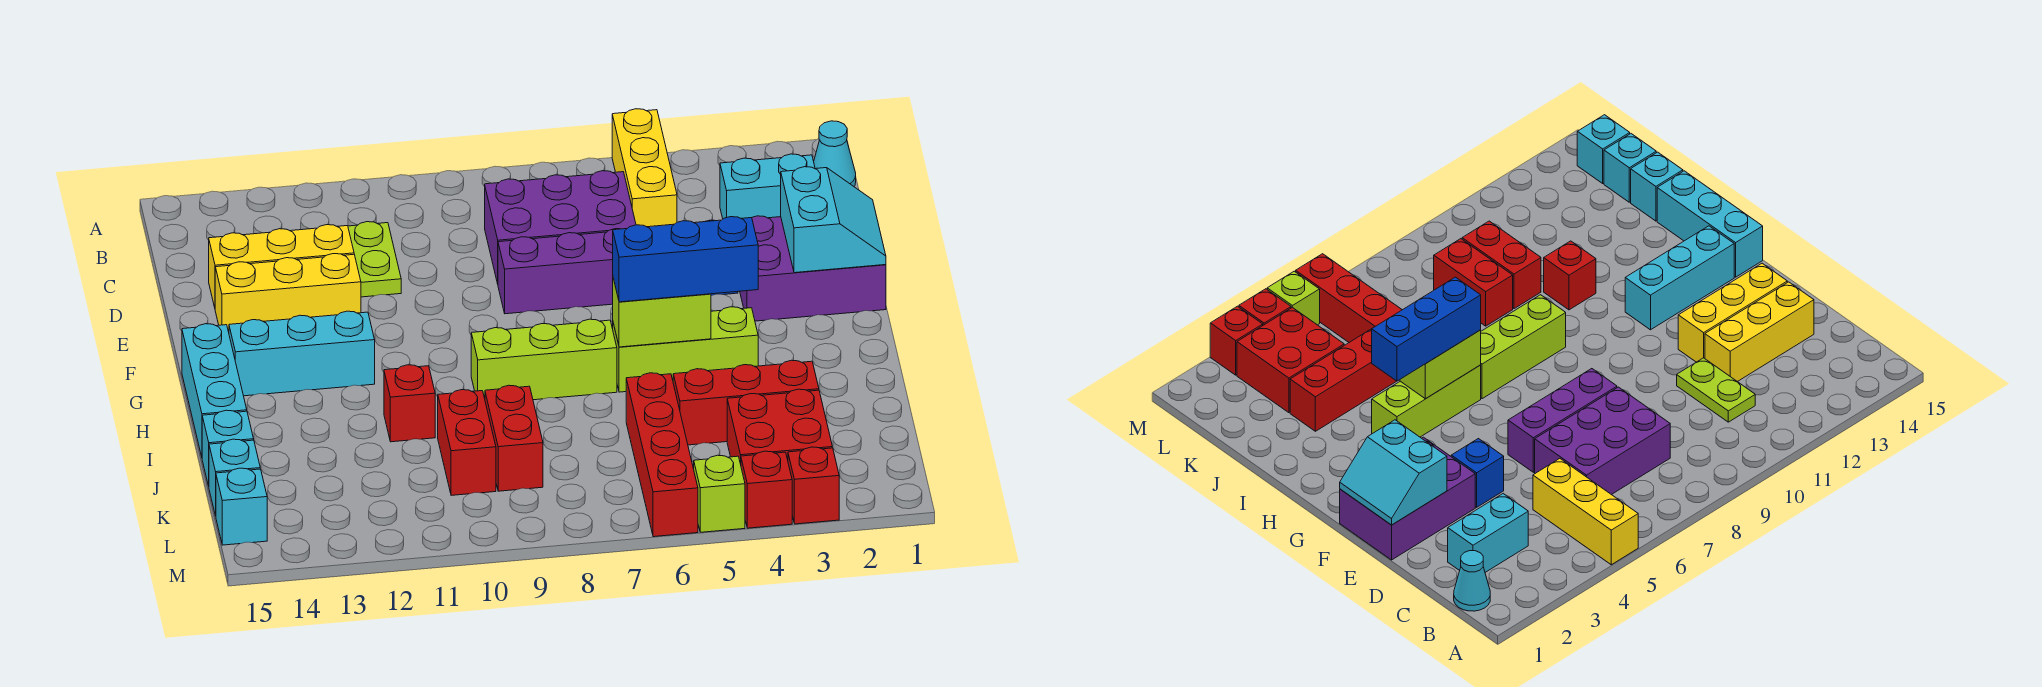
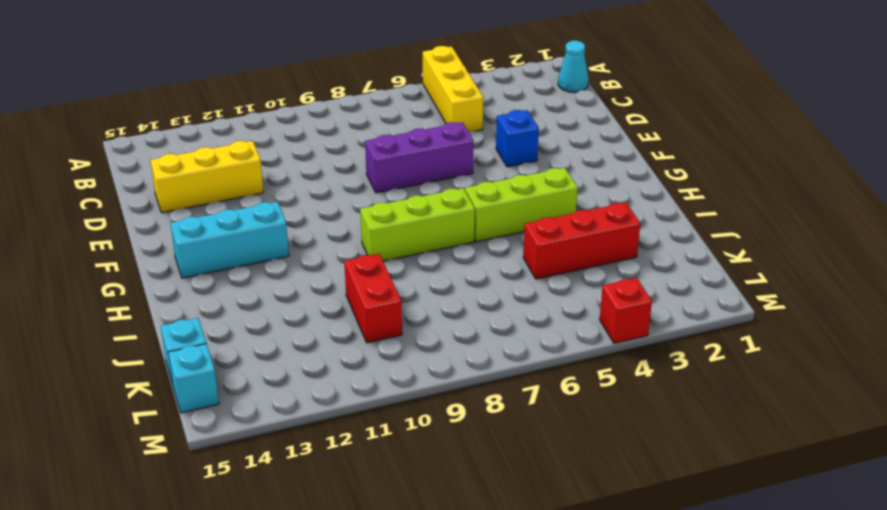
none -> cyan 1x2 brick [720,154,815,219]
none -> purple 2x3 brick [485,171,636,284]
none -> lime 1x2 plate [348,222,401,297]

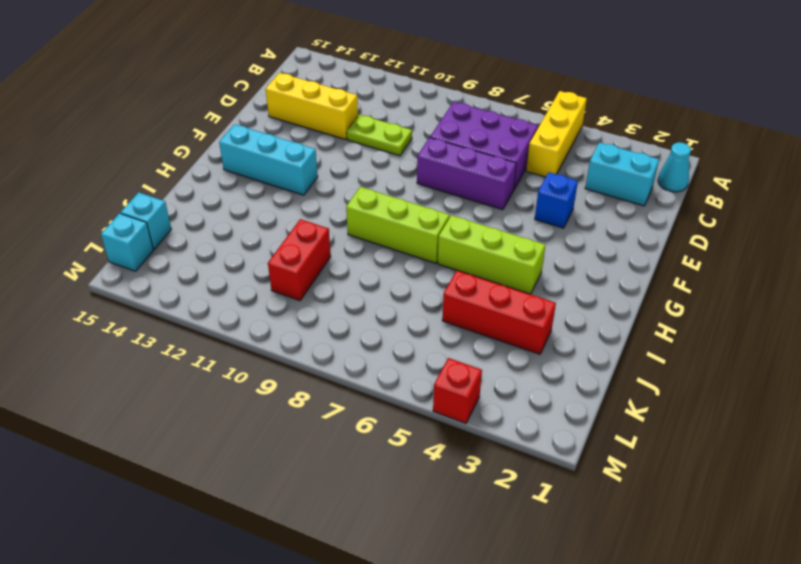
lime 1x2 plate [347,115,412,156] -> lime 1x2 plate turned to [348,222,401,297]
none -> purple 2x3 brick [740,216,886,321]
none -> yellow 1x3 brick [215,254,361,332]
none -> cyan 1x3 brick [182,324,247,457]

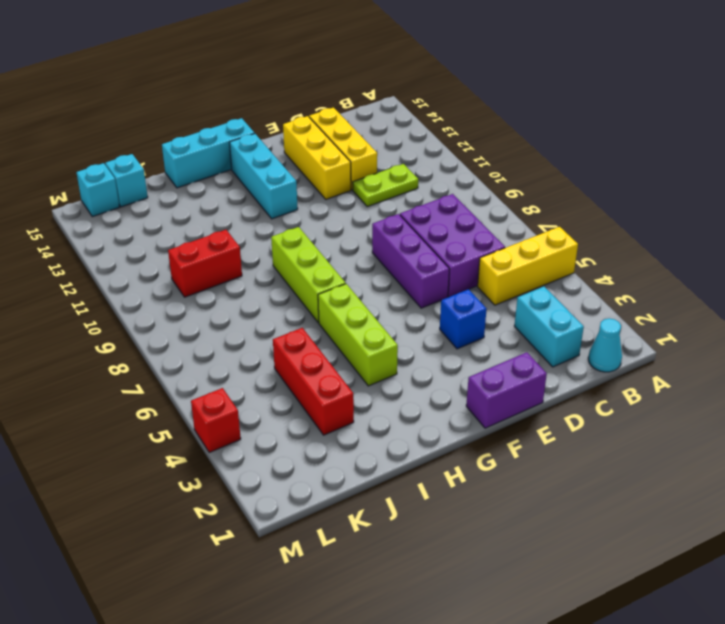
purple 1x2 brick [466,352,547,428] -> purple 2x3 brick [740,216,886,321]
none -> red 1x1 brick [384,365,435,442]
none -> red 1x4 brick [626,373,698,537]
none -> red 1x2 brick [485,385,543,491]

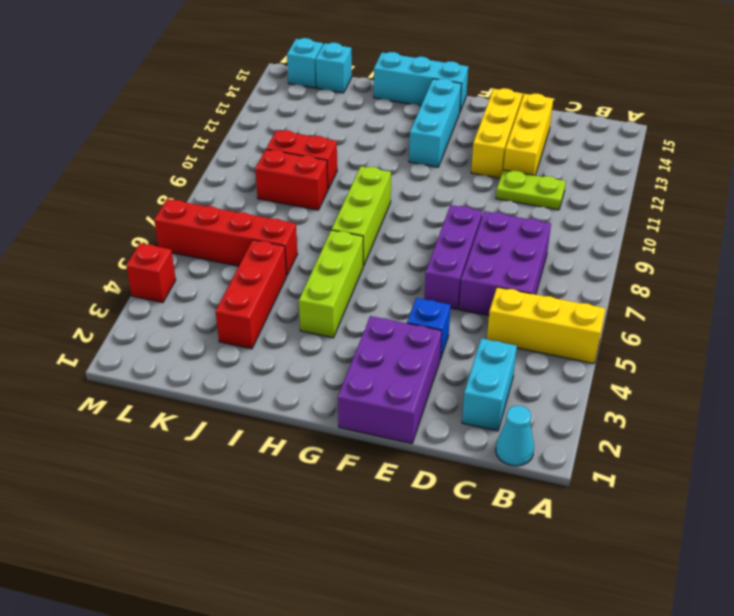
none -> red 1x1 brick [384,365,435,442]
none -> cyan 1x1 brick [202,410,254,486]
none -> red 2x2 brick [727,389,832,464]

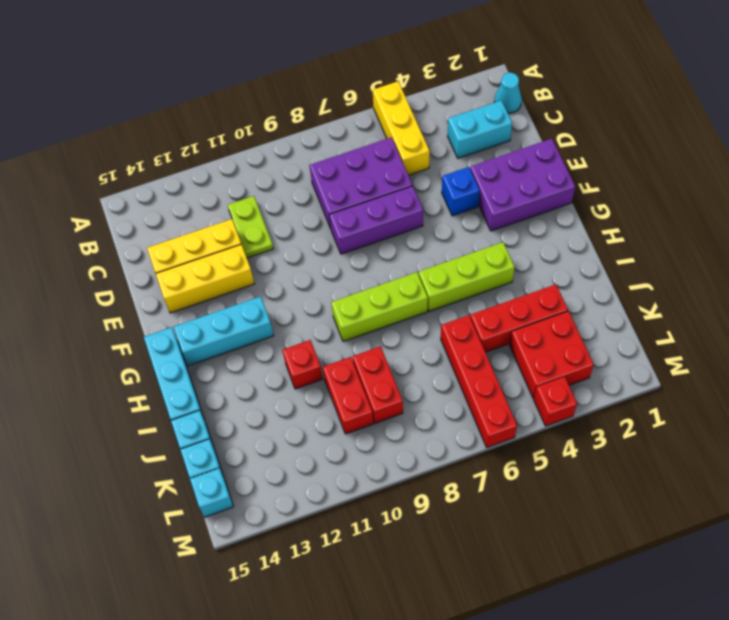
none -> red 1x1 brick [788,447,839,524]
none -> lime 1x1 brick [694,455,745,532]
none -> cyan 2x2 slope [781,167,886,273]

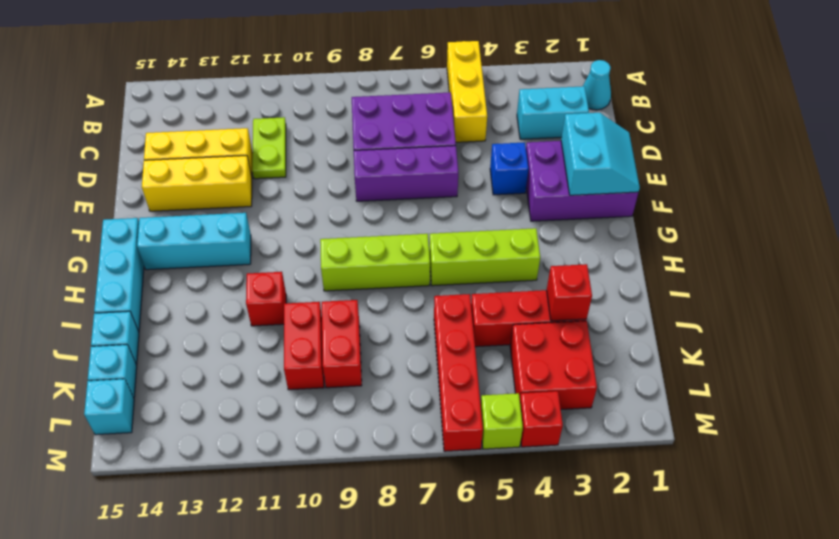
red 1x1 brick [547,264,592,321] -> red 1x1 brick moved to [788,447,839,524]
none -> lime 1x2 brick [613,278,711,347]
none -> blue 1x3 brick [613,217,758,302]

